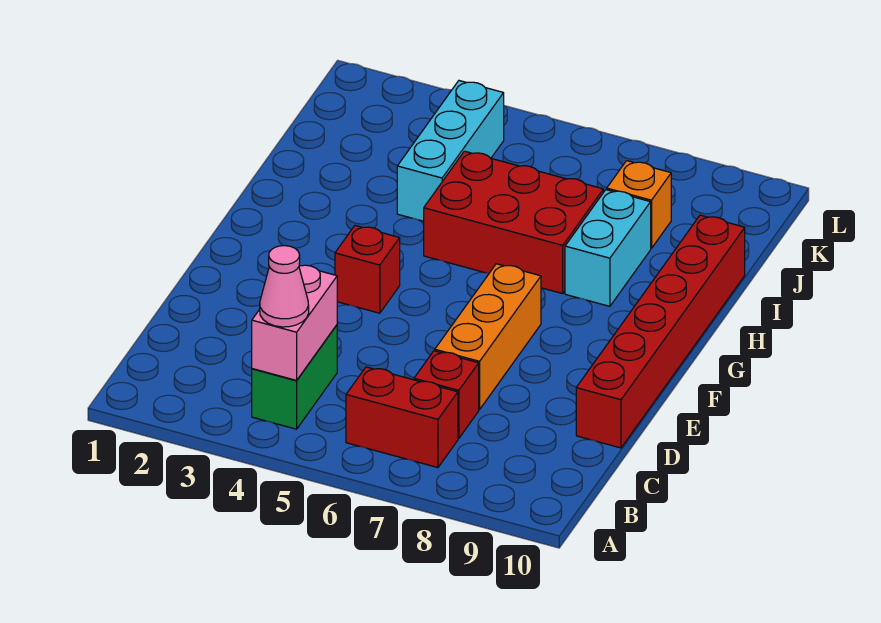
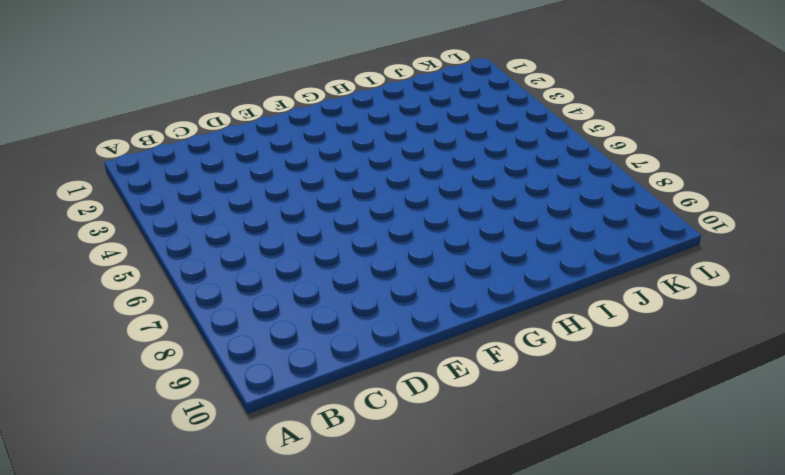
none -> green 1x2 brick [252,325,337,429]
none -> red 1x2 brick [346,367,458,468]
none -> red 1x1 brick [414,351,479,439]

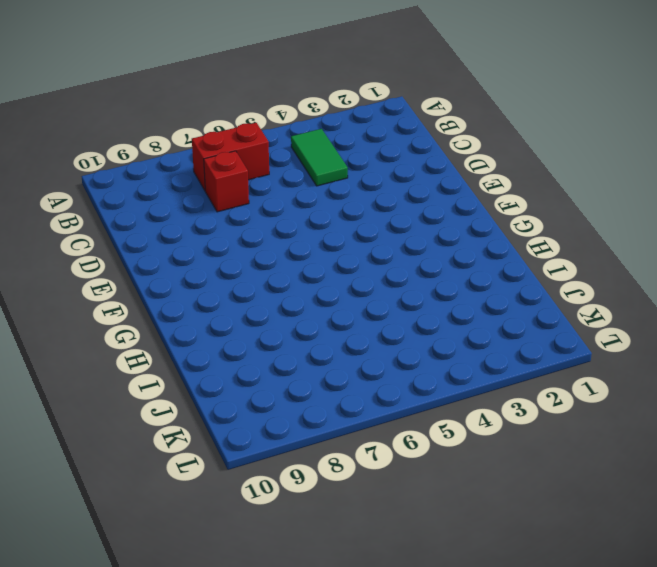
green 1x2 tile [291,129,348,186] -> green 1x2 brick [252,325,337,429]
none -> orange 1x3 brick [435,264,541,410]
none -> red 1x6 brick [576,215,745,448]
none -> red 1x1 brick [335,226,400,313]

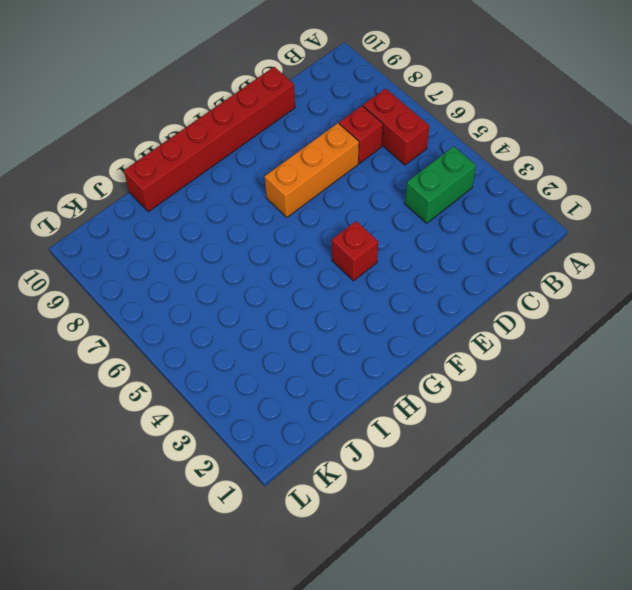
none -> red 2x3 brick [424,151,603,294]
none -> cyan 1x2 brick [565,190,651,306]
none -> cyan 1x3 brick [397,81,504,221]

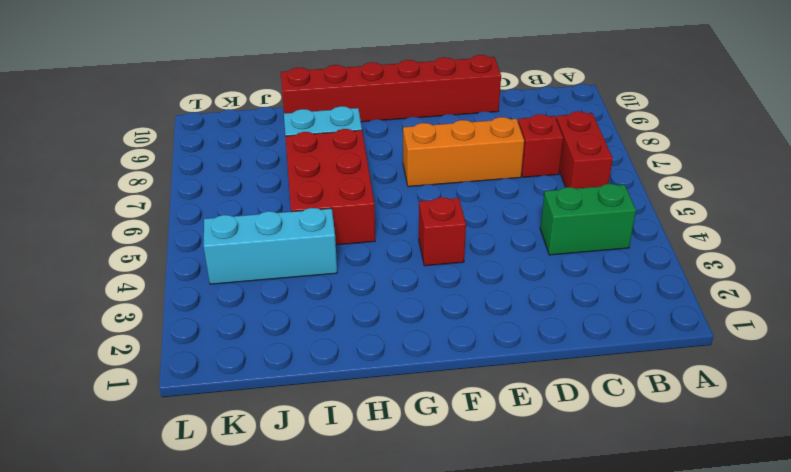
none -> orange 1x1 brick [607,161,671,248]
none -> pink 1x2 brick [252,265,337,380]
none -> pink 1x1 cone [260,246,309,327]

